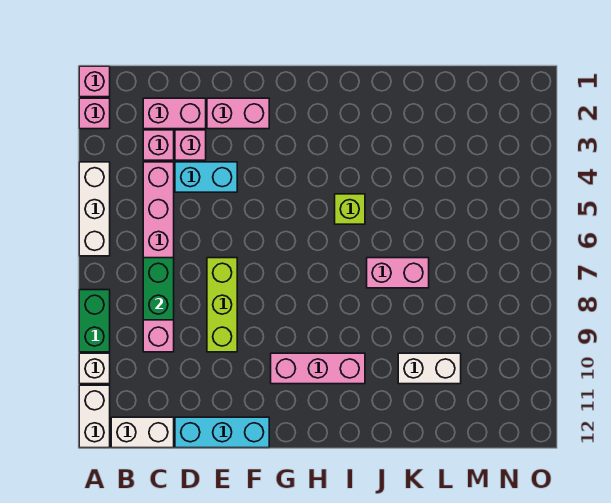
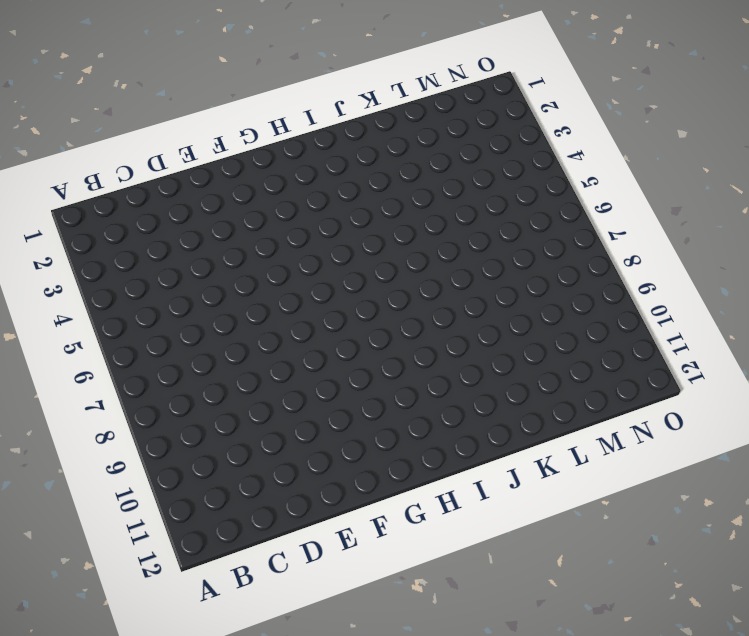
none -> pink 1x1 brick [79,66,110,97]
none -> pink 1x1 brick [79,98,110,129]
none -> white 1x3 brick [79,162,110,256]

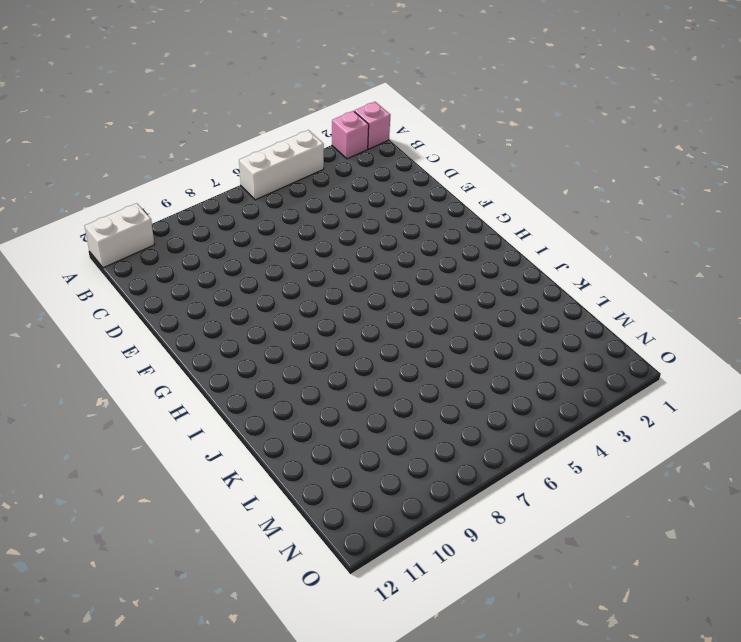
none -> green 1x2 brick [79,290,110,352]
none -> white 1x1 brick [79,353,110,384]
none -> white 1x2 brick [111,417,174,448]

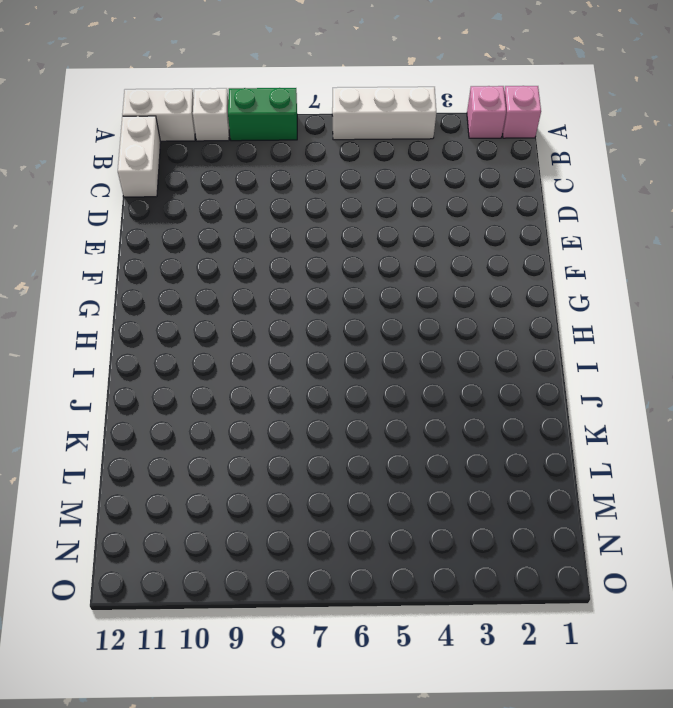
none -> pink 1x2 brick [143,98,206,129]
none -> pink 1x1 brick [143,130,174,160]
none -> pink 1x6 brick [143,162,174,352]

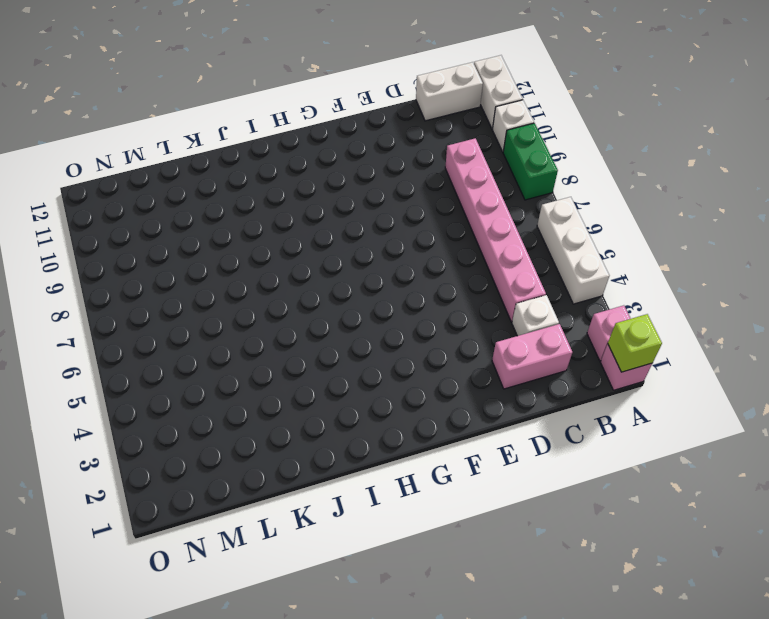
lime 1x1 brick [608,314,662,372] -> lime 1x1 brick moved to [335,194,365,224]
white 1x1 brick [512,295,559,336] -> pink 1x1 brick [143,130,174,160]
none -> pink 1x1 brick [175,130,206,160]
none -> cyan 1x2 brick [175,162,237,192]
none -> cyan 1x3 brick [175,417,269,448]

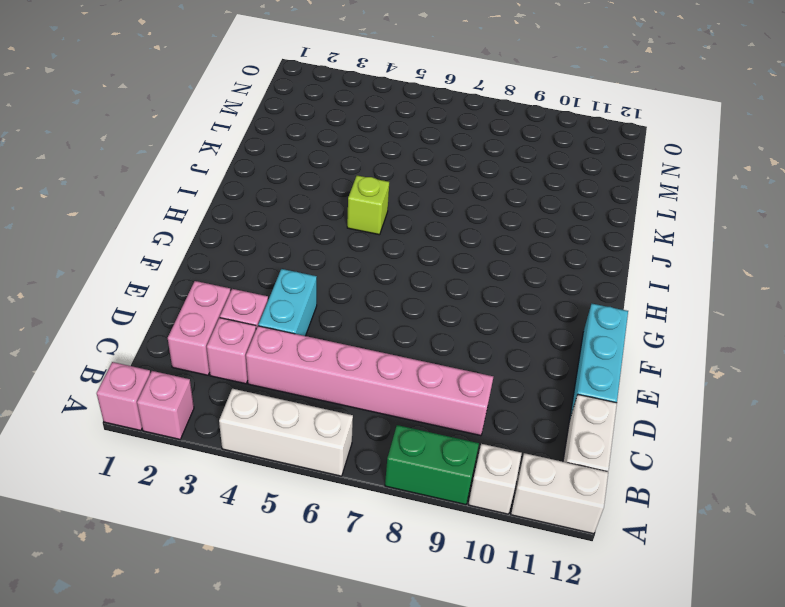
none -> pink 1x2 brick [207,98,269,129]
none -> lime 1x3 brick [207,258,237,352]
none -> pink 1x3 brick [271,353,365,384]

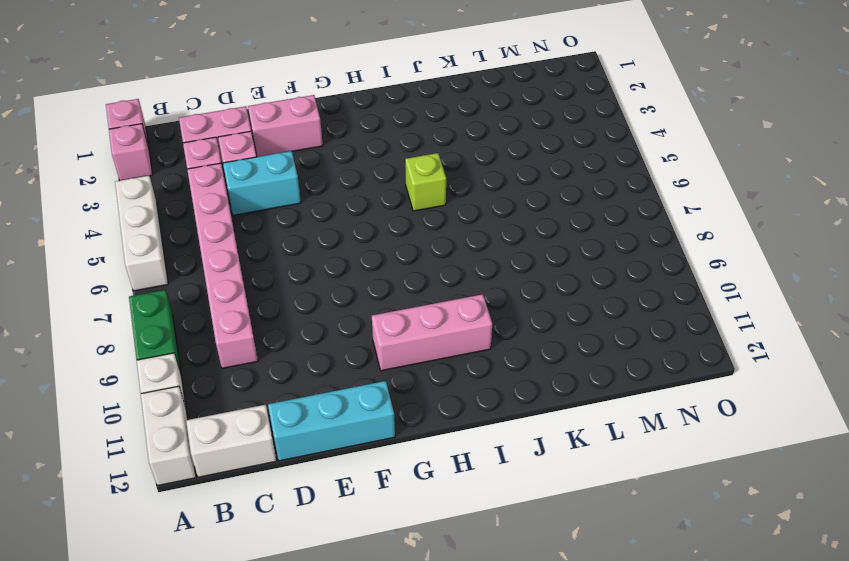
none -> lime 1x3 brick [207,258,237,352]
none -> pink 1x2 brick [367,258,429,288]
none -> white 1x2 brick [398,353,461,384]

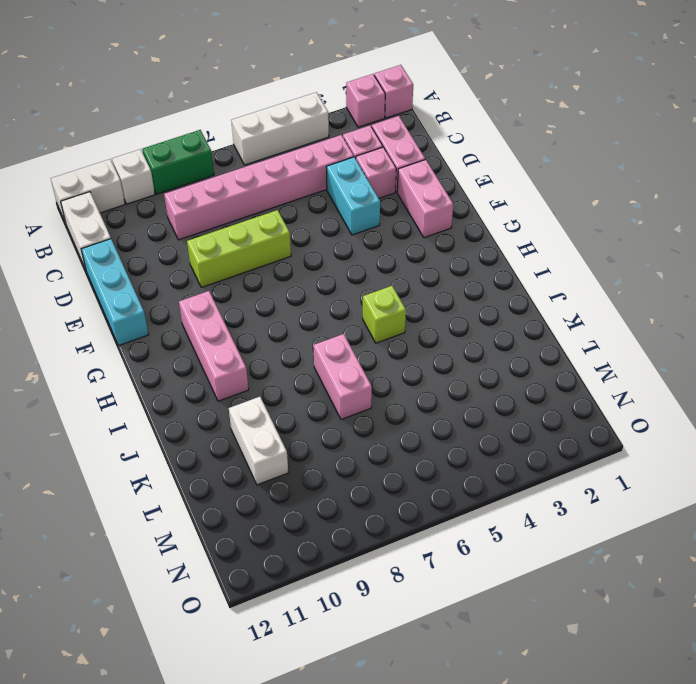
none -> green 1x2 brick [143,258,174,320]

